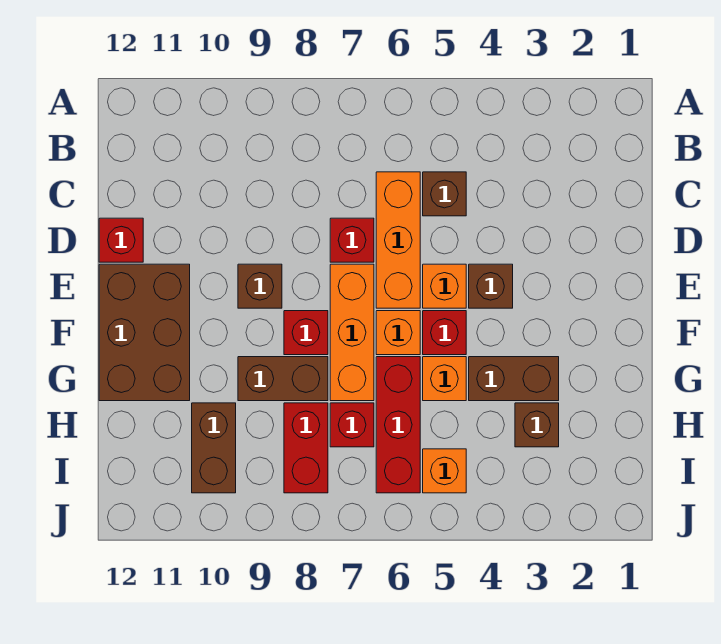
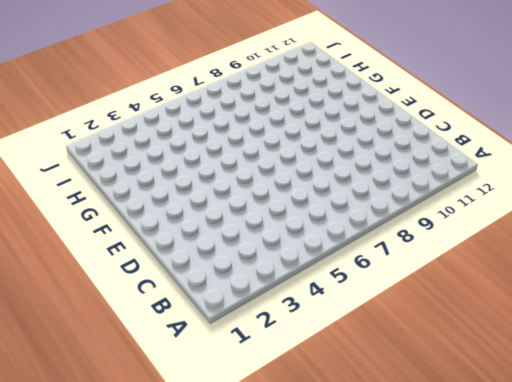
none -> brown 1x1 brick [423,172,466,216]
none -> orange 1x3 brick [376,172,420,308]
none -> red 1x1 brick [330,218,374,262]

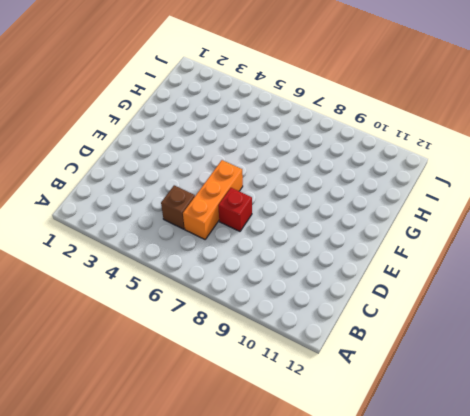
none -> red 1x1 brick [99,218,143,262]
none -> brown 1x1 brick [469,264,513,308]
none -> orange 1x1 brick [423,264,466,308]

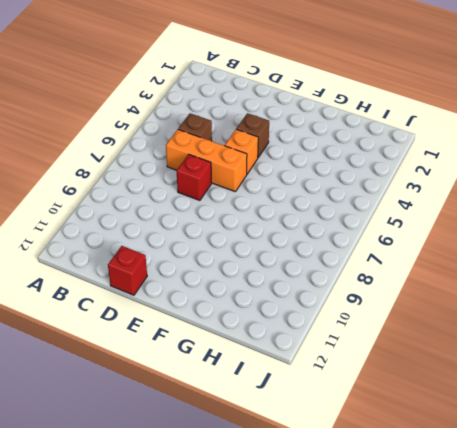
none -> orange 1x3 brick [330,264,374,401]
none -> brown 1x1 brick [238,264,282,308]
none -> brown 2x3 brick [99,264,190,401]

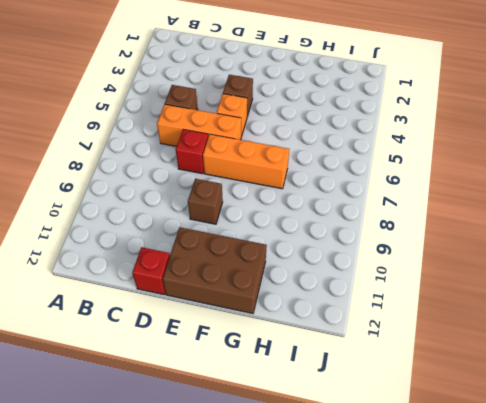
none -> red 1x1 brick [423,311,466,355]
none -> orange 1x1 brick [376,311,420,355]
none -> red 1x1 brick [284,311,328,355]

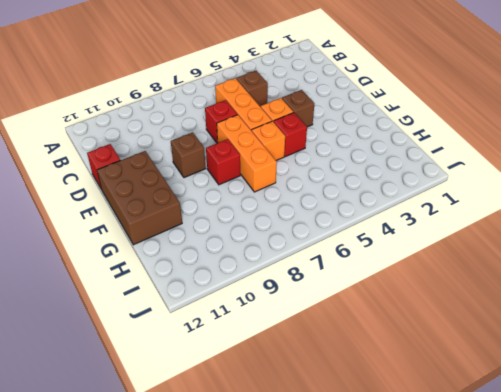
none -> brown 1x2 brick [469,357,559,401]
none -> orange 1x1 brick [423,357,466,401]
none -> red 1x3 brick [376,357,420,493]

